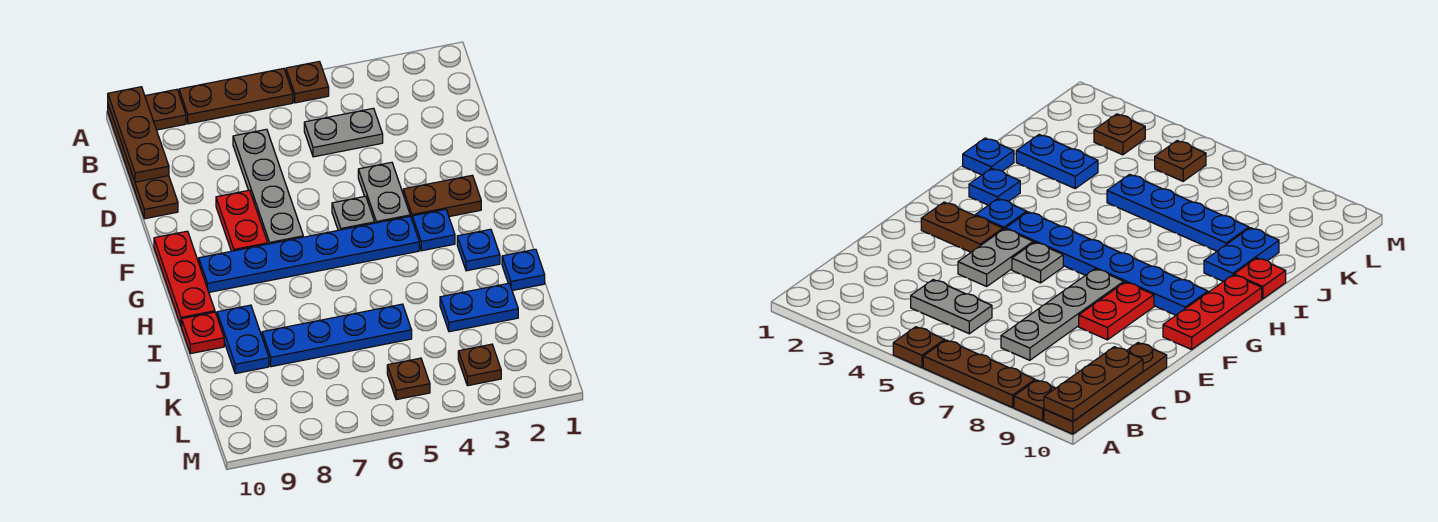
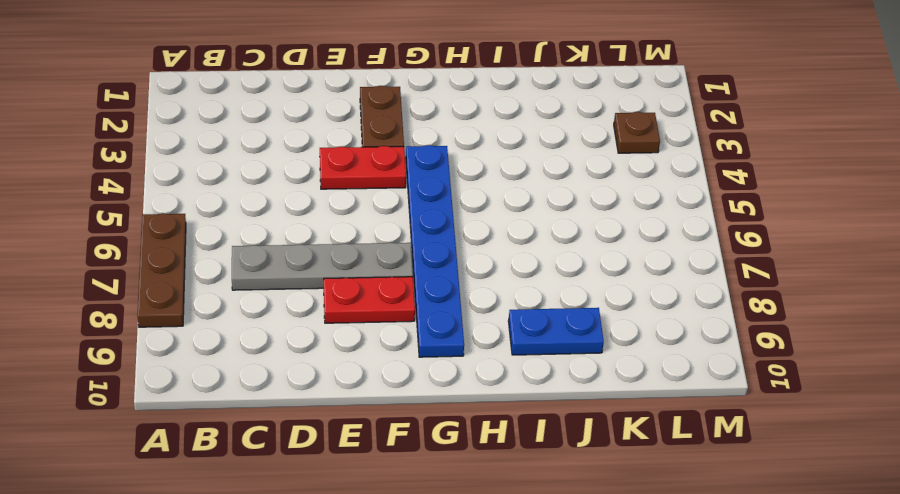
red 1x2 plate [320,146,406,189] -> grey 1x2 plate [358,162,410,223]
none -> brown 1x1 plate [286,61,329,103]
none -> brown 1x1 plate [145,89,186,130]
none -> brown 1x4 plate [108,105,178,219]

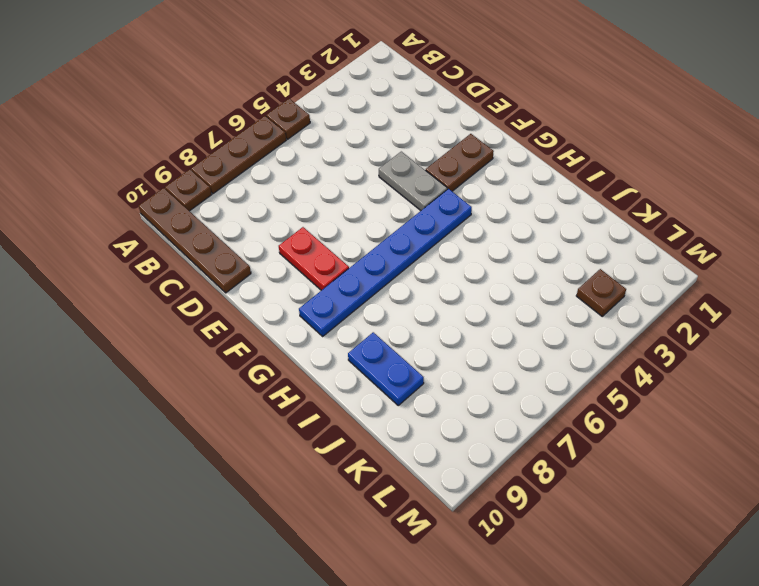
none -> grey 1x2 plate [304,108,383,157]
none -> grey 1x4 plate [233,129,303,244]
none -> grey 1x1 plate [332,196,375,230]

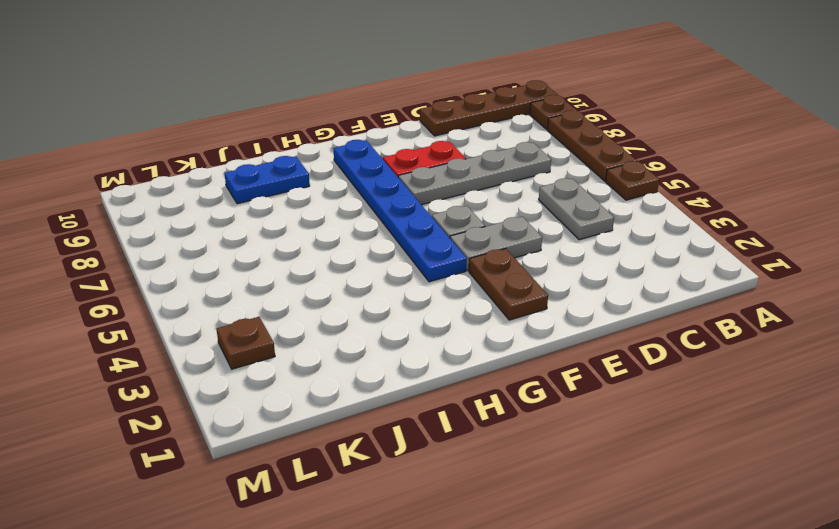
none -> red 1x3 plate [154,231,215,327]
none -> blue 1x1 plate [412,209,455,251]
none -> blue 1x1 plate [457,229,500,271]

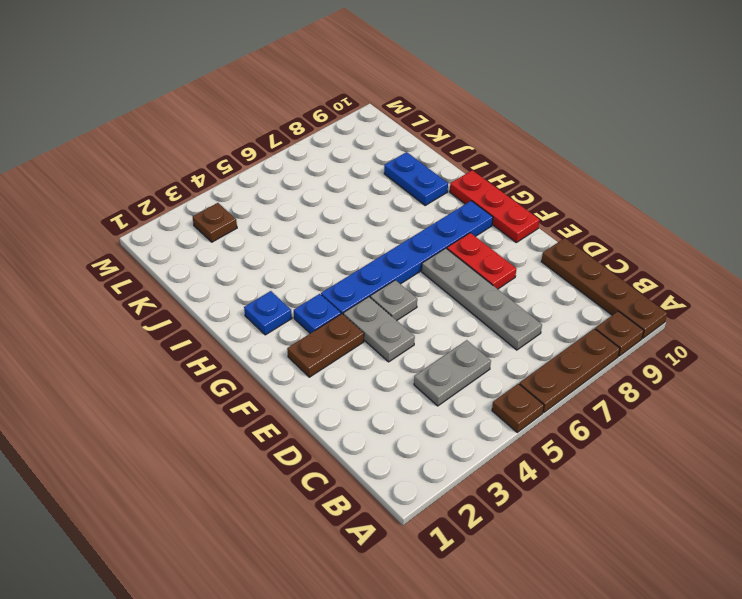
none -> blue 1x1 plate [502,249,545,291]
none -> red 1x1 plate [182,312,224,354]
none -> blue 1x2 plate [440,283,518,332]

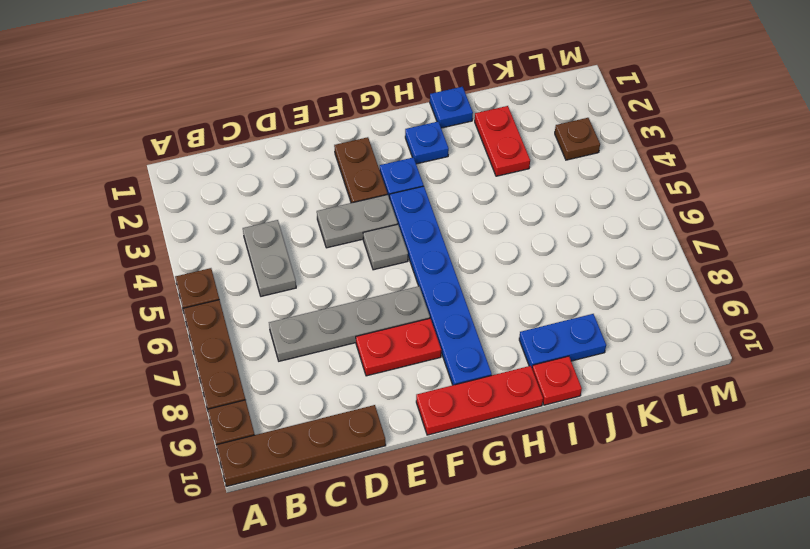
red 1x2 plate [475,106,530,176] -> blue 1x2 plate [440,283,518,332]
none -> blue 1x4 plate [262,304,412,367]
none -> brown 1x1 plate [387,358,430,400]
none -> brown 1x3 plate [108,87,169,182]

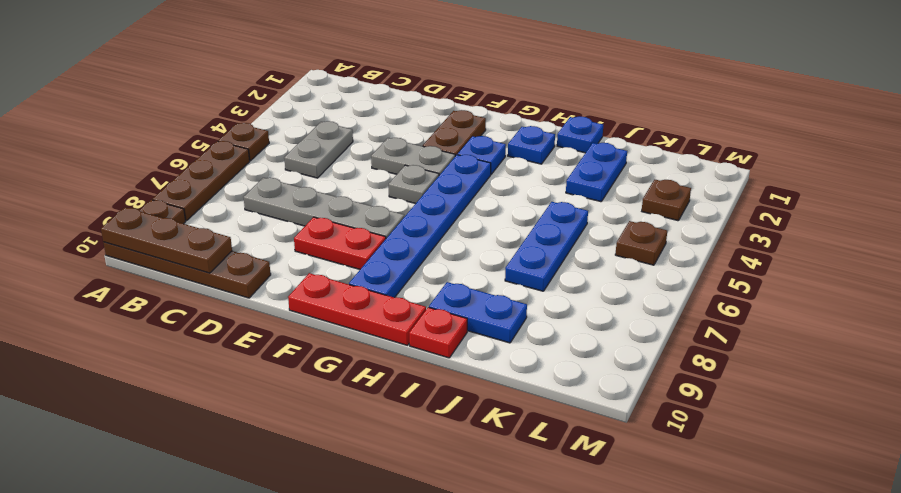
blue 1x3 plate [505,202,588,291] -> blue 1x4 plate [262,304,412,367]

